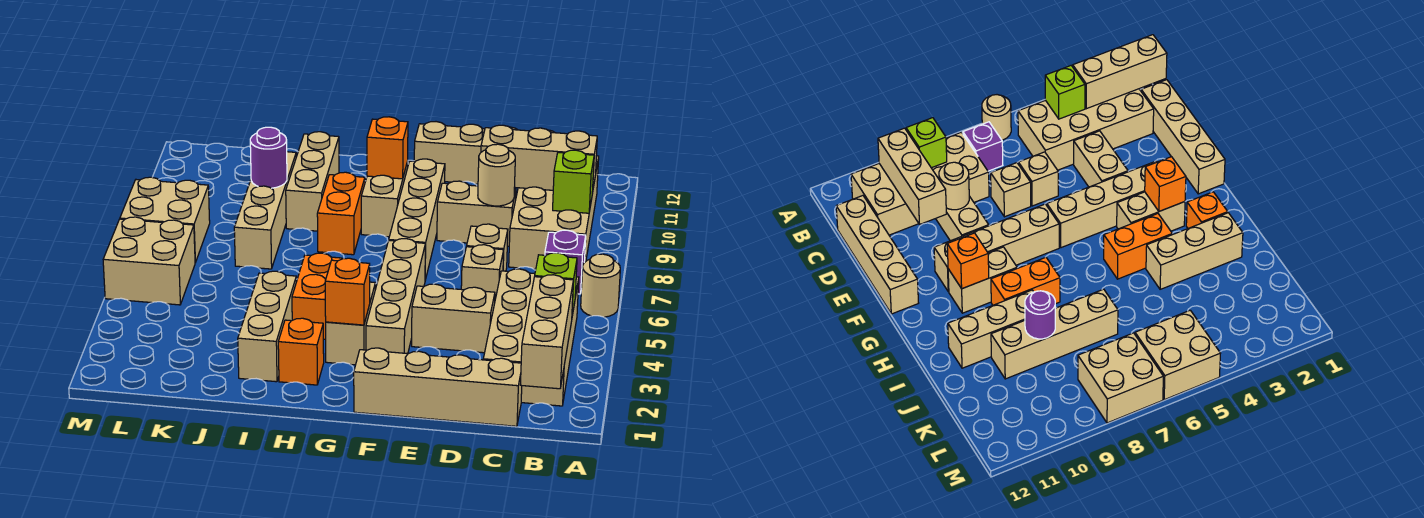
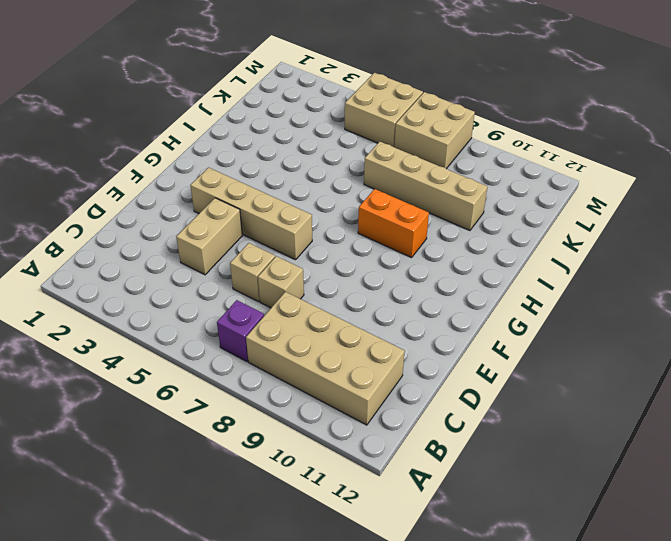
none -> tan 1x1 round brick [581,254,620,317]
none -> tan 2x4 brick [483,269,579,406]
none -> tan 1x4 brick [354,348,522,426]
none -> tan 1x4 brick [414,122,554,184]

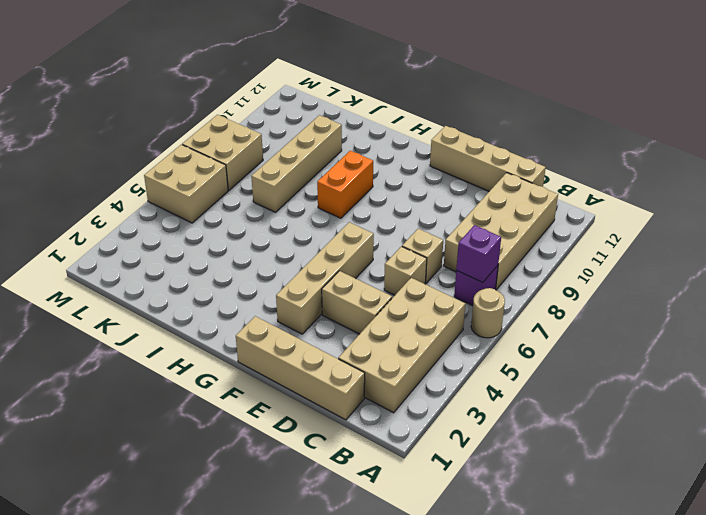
purple 1x1 brick [456,225,501,283] -> none
none -> tan 1x2 brick [437,181,516,246]
none -> tan 1x4 brick [389,159,445,280]
none -> tan 1x2 brick [326,282,375,365]
none -> tan 1x2 brick [361,162,408,237]

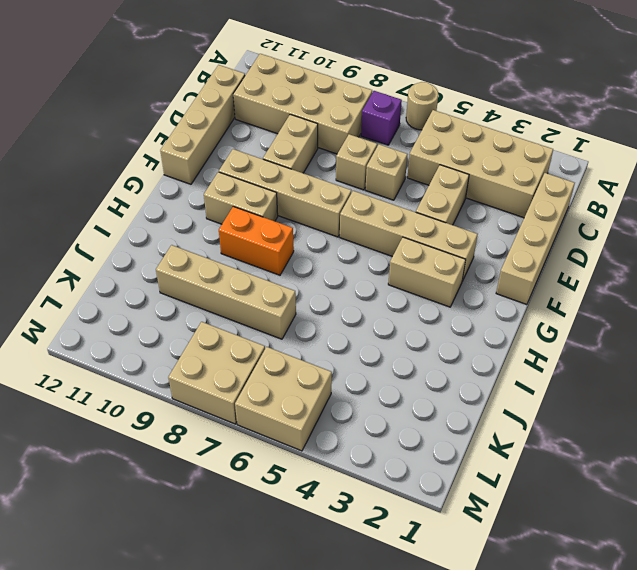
none -> orange 1x1 brick [278,318,324,385]
none -> orange 1x2 brick [292,253,342,339]
none -> tan 1x3 brick [238,271,296,382]
none -> tan 1x3 brick [286,132,339,231]

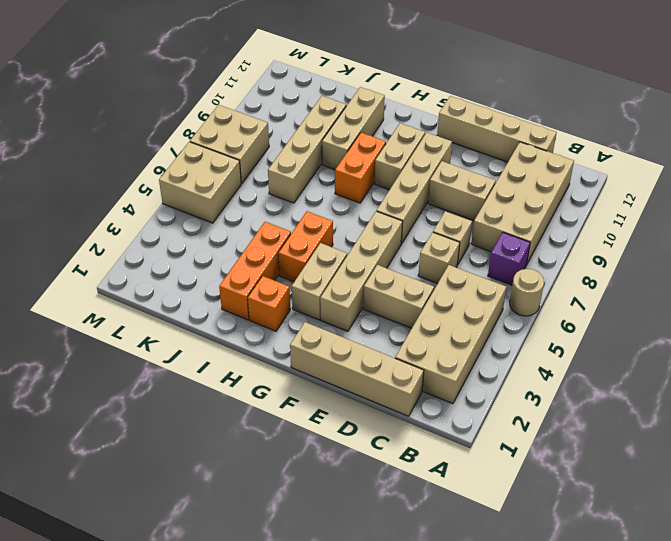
orange 1x3 brick [219,222,291,320] -> tan 1x3 brick [238,271,296,382]
none -> tan 1x3 brick [520,275,573,389]
none -> lime 1x1 brick [535,253,577,315]
none -> lime 1x1 brick [553,150,594,213]
none -> tan 1x3 brick [481,125,597,193]

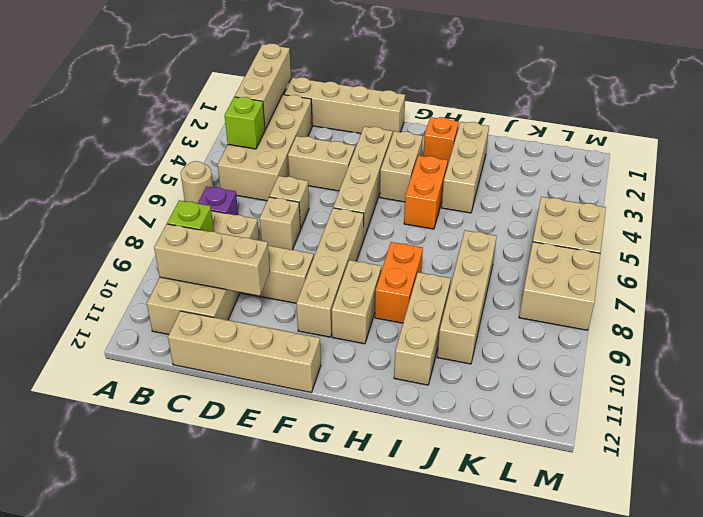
none -> tan 1x1 round brick [478,144,515,206]
none -> orange 1x1 brick [325,258,370,325]
none -> orange 1x1 brick [367,117,408,179]
none -> purple 1x1 round brick [250,127,287,188]

